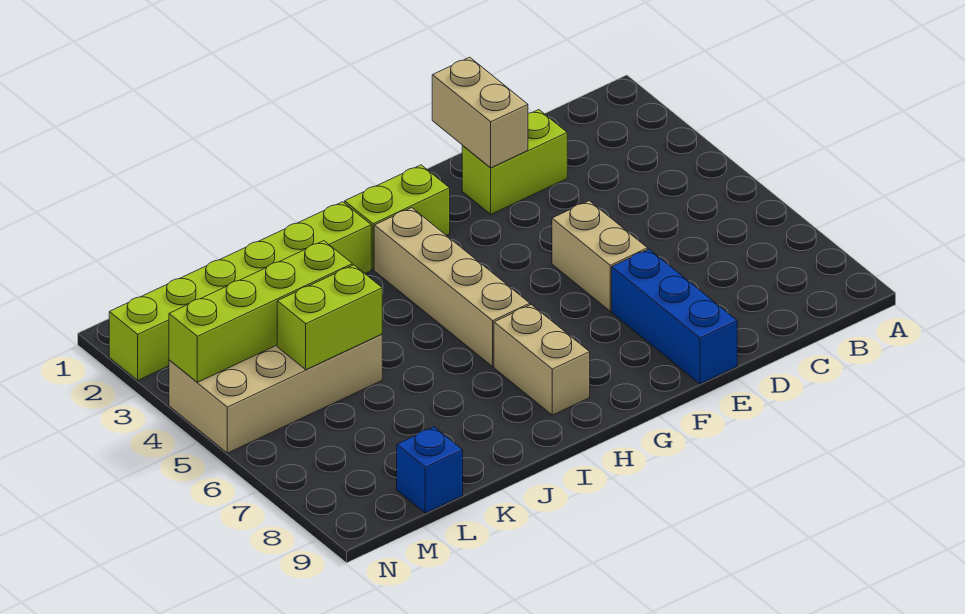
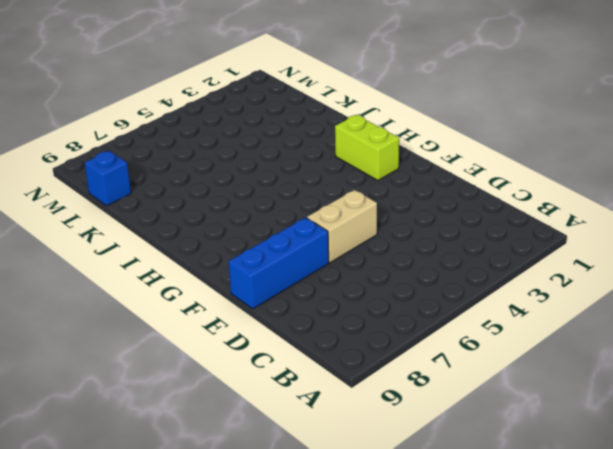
none -> lime 1x2 brick [462,110,567,214]
none -> tan 1x4 brick [374,208,530,367]
none -> tan 1x2 brick [494,305,590,415]

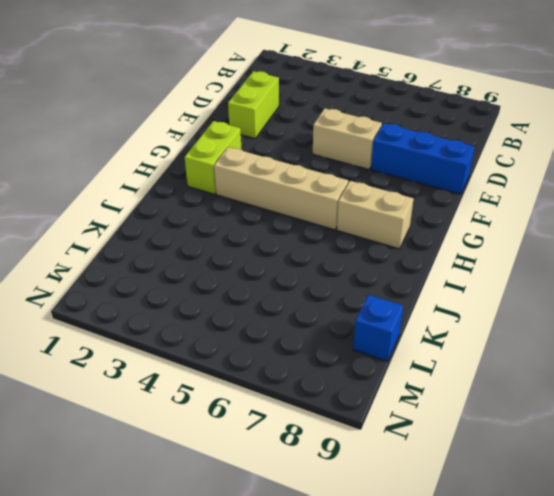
none -> lime 1x6 brick [109,202,371,380]
none -> tan 2x4 brick [169,334,382,453]
none -> tan 1x2 brick [432,57,528,168]

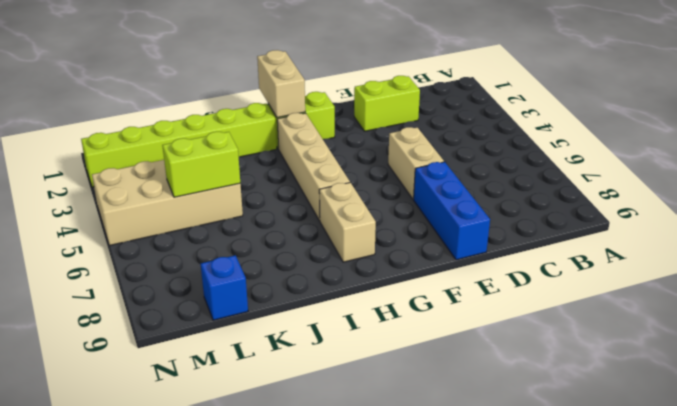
tan 1x2 brick [257,50,305,118] -> tan 1x2 brick moved to [432,57,528,168]
none -> lime 1x4 brick [169,241,352,382]

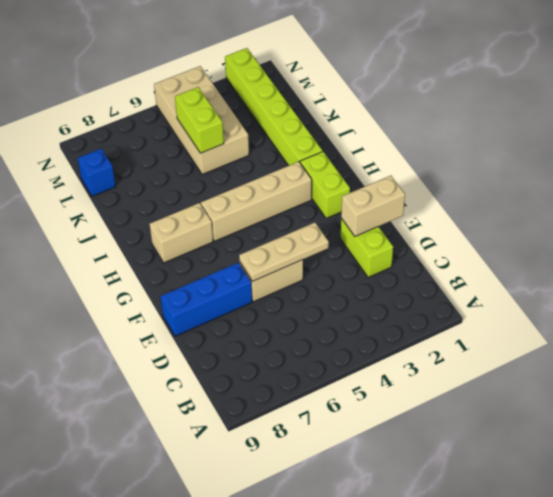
tan 1x3 plate [239,223,329,281] -> none
none -> lime 1x4 brick [169,241,352,382]

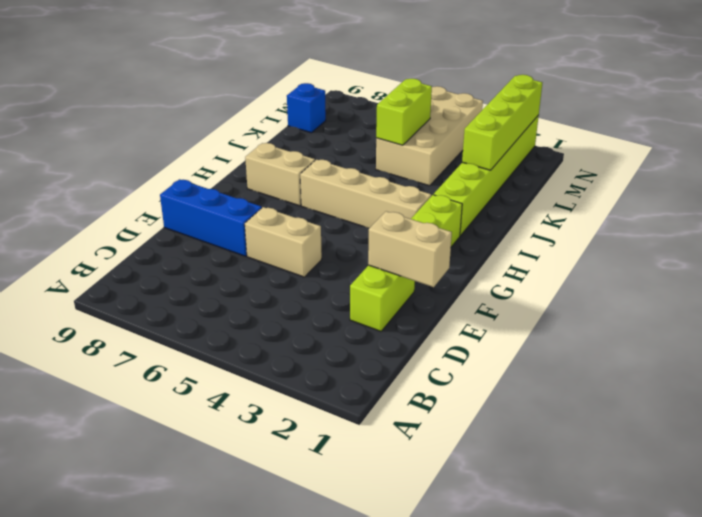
lime 1x4 brick [462,75,542,170] -> lime 1x4 brick moved to [169,241,352,382]

